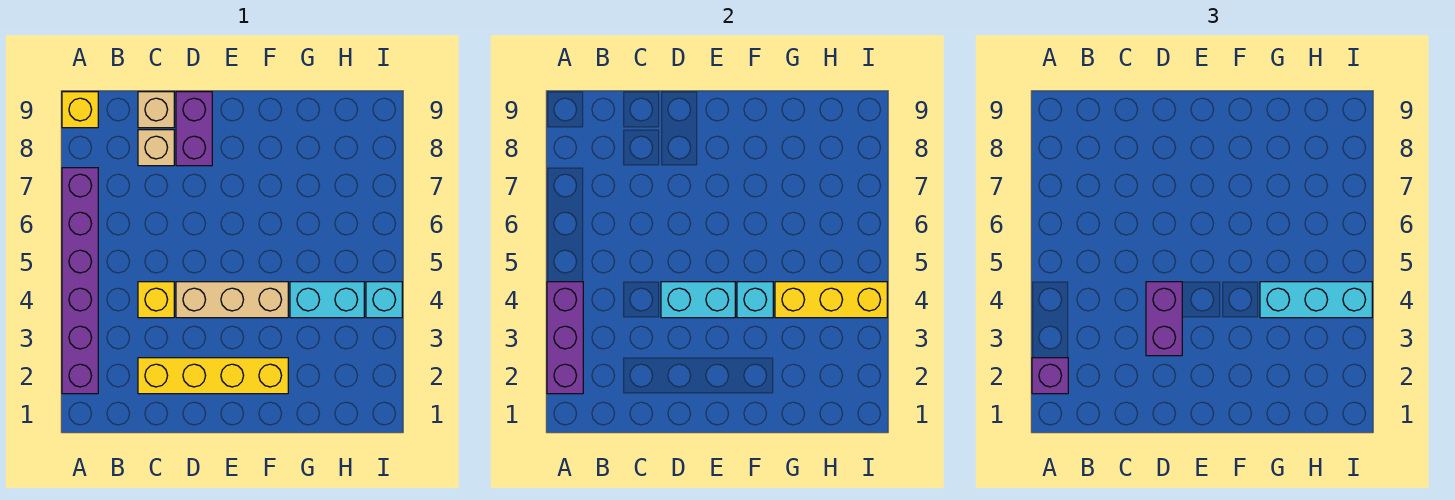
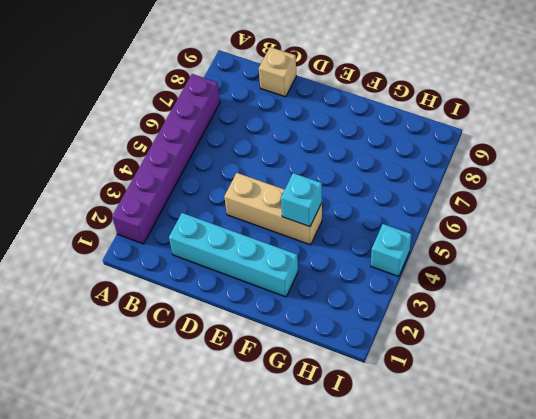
cyan 1x4 brick [169,213,298,297] -> yellow 1x4 brick [138,358,288,394]
none -> yellow 1x1 brick [62,92,98,128]
none -> yellow 1x1 brick [138,282,174,318]
none -> tan 1x1 brick [138,130,174,166]

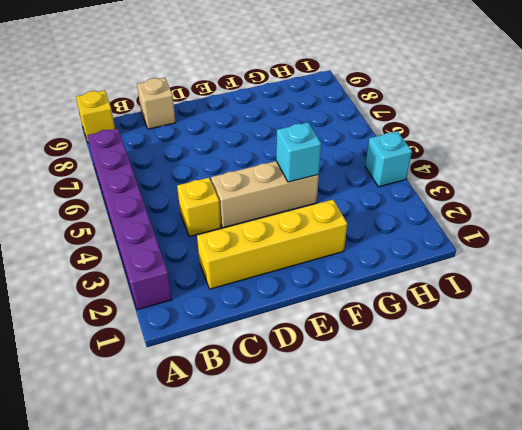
none -> tan 1x1 brick [138,130,174,166]
none -> purple 1x2 brick [176,92,212,166]
none -> cyan 1x2 brick [290,282,364,318]

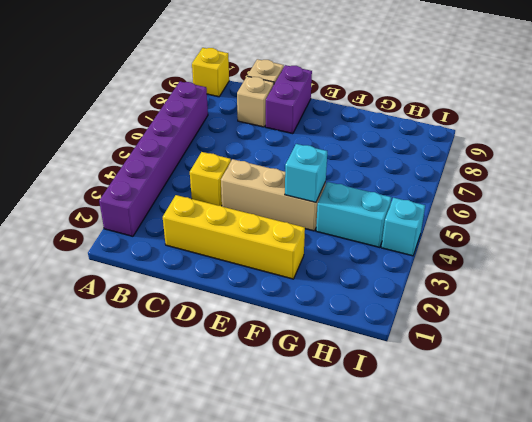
none -> purple 1x3 brick [547,282,583,394]
none -> cyan 1x2 brick [661,282,735,318]
none -> yellow 1x3 brick [775,282,887,318]

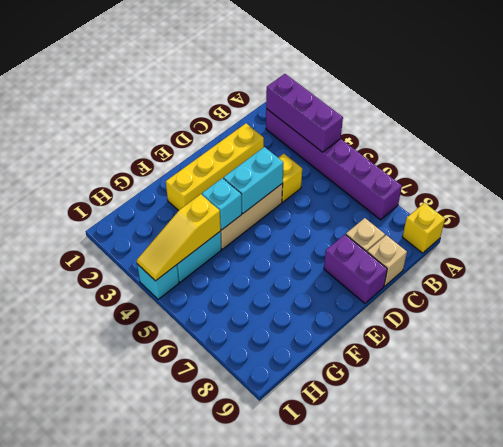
yellow 1x3 slope [137,194,221,281] -> yellow 1x3 brick [775,282,887,318]
none -> purple 1x1 brick [1032,358,1068,394]
none -> purple 1x2 brick [1146,282,1182,356]
none -> cyan 1x3 brick [1260,282,1372,318]

